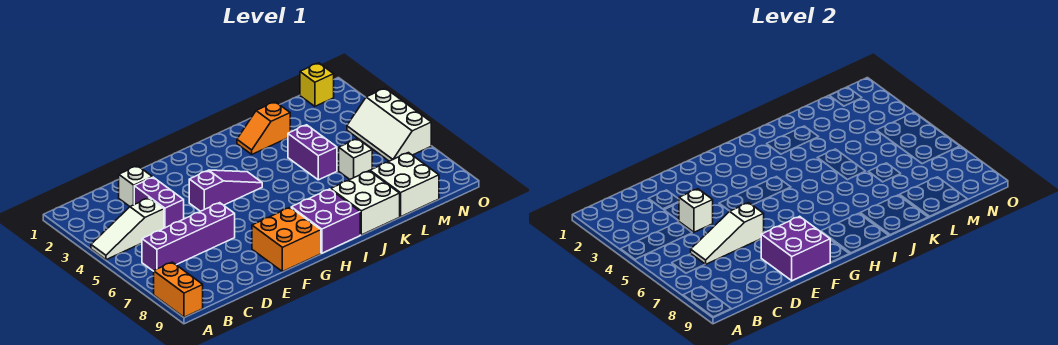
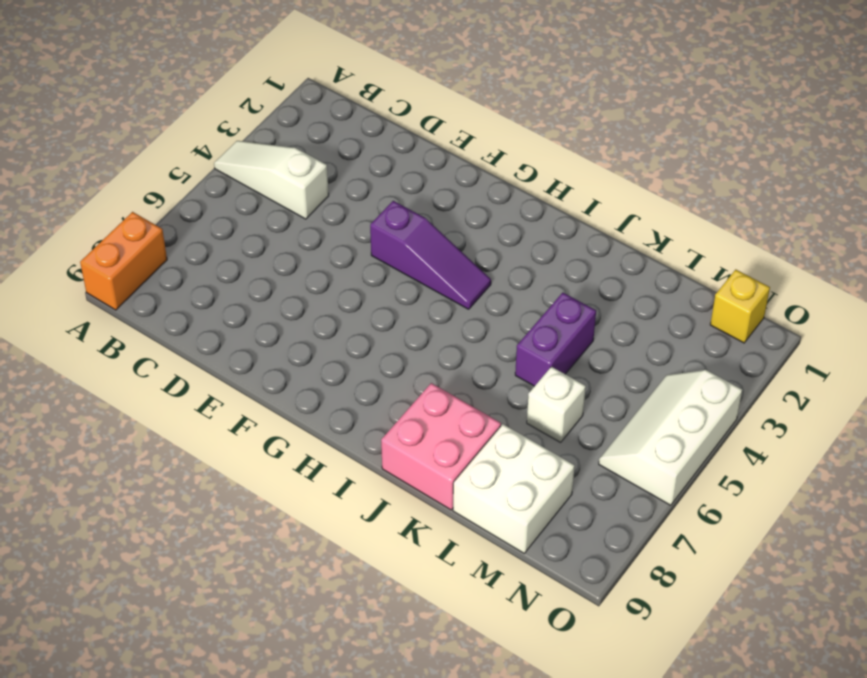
pink 2x2 brick [381,383,501,510] -> white 2x2 brick [331,171,400,235]
none -> purple 1x4 brick [142,203,235,271]
none -> white 1x1 brick [118,166,152,206]
none -> purple 1x2 brick [134,177,184,228]

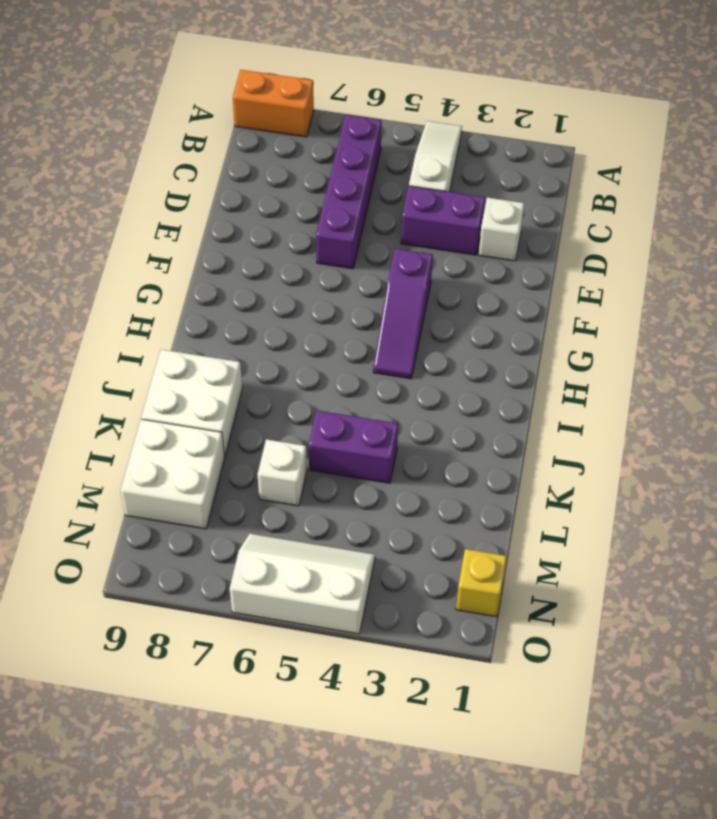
none -> orange 2x2 brick [252,207,321,272]
none -> purple 2x2 brick [291,189,360,253]
none -> orange 1x2 slope [237,102,290,154]

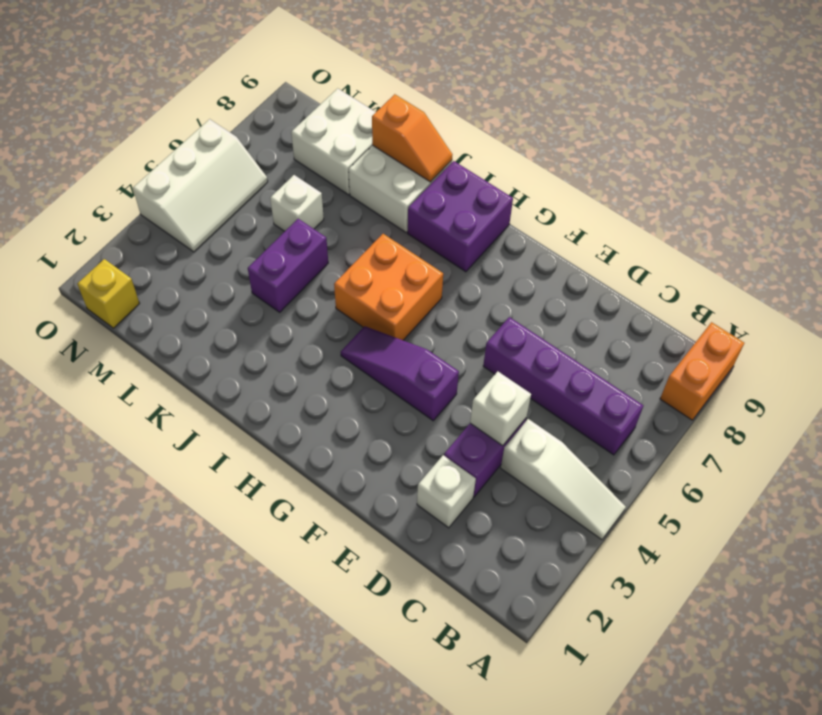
orange 2x2 brick [334,234,443,340] -> orange 2x2 brick moved to [252,207,321,272]
orange 1x2 slope [372,94,452,182] -> orange 1x2 slope moved to [237,102,290,154]
none -> white 1x3 slope [691,203,764,264]
none -> purple 2x2 brick [761,216,830,281]

